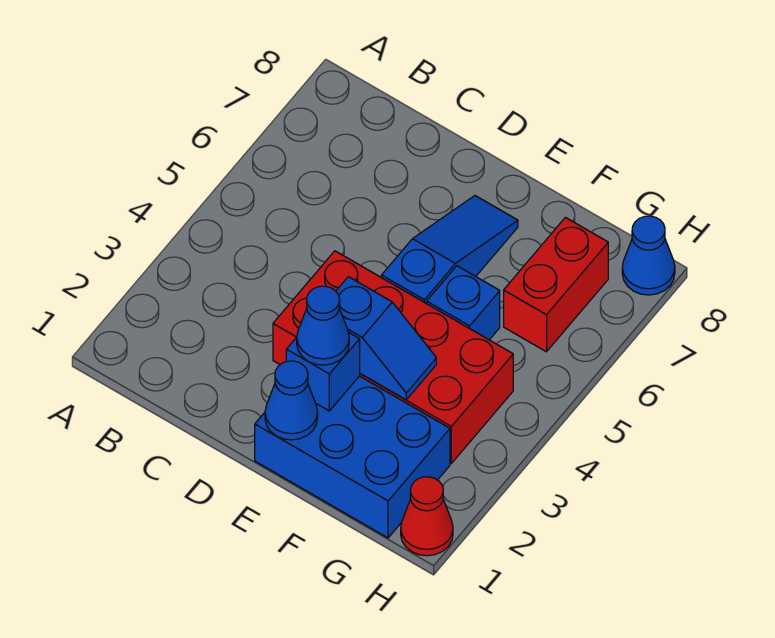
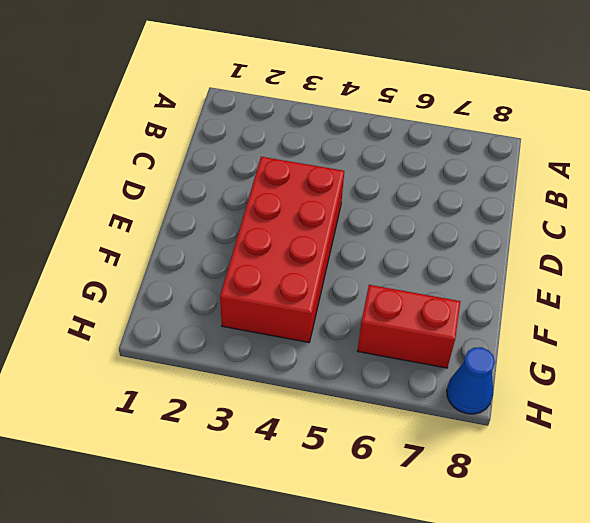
none -> blue 2x3 brick [255,376,450,538]
none -> blue 1x3 slope [381,196,518,304]

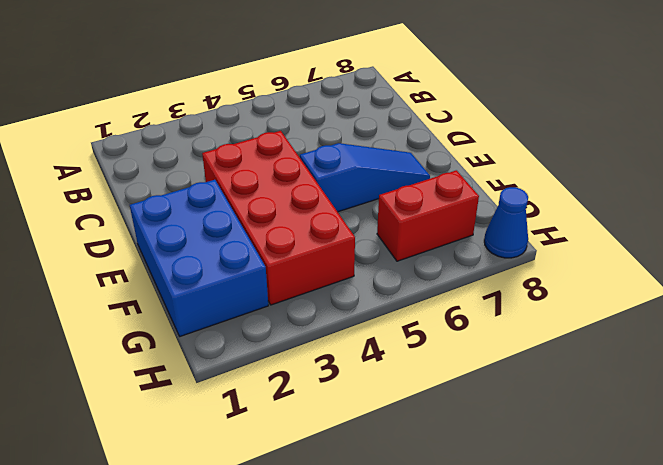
none -> blue 1x1 brick [427,266,500,340]
none -> red 1x1 cone [401,477,453,556]

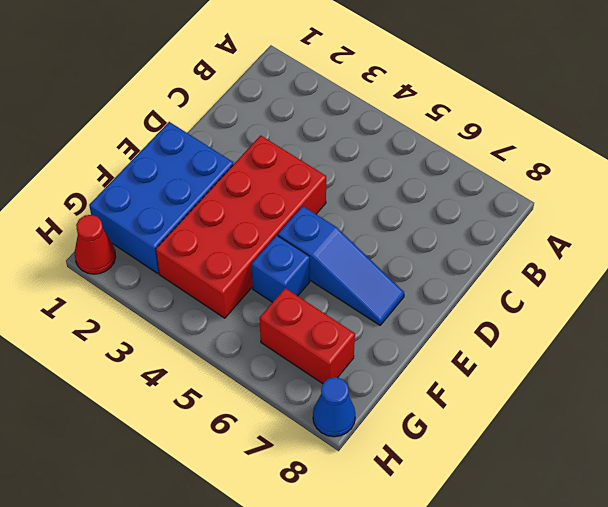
none -> blue 1x1 cone [265,361,318,440]
none -> blue 1x1 brick [286,332,360,411]

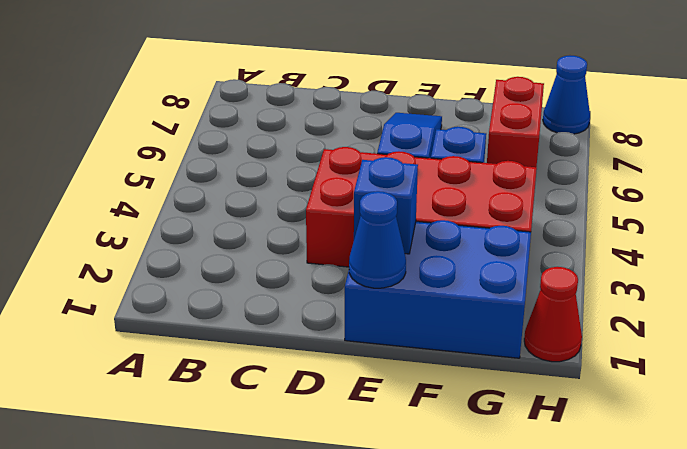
none -> blue 1x2 slope [336,277,436,400]
none -> blue 1x1 cone [297,286,349,365]

